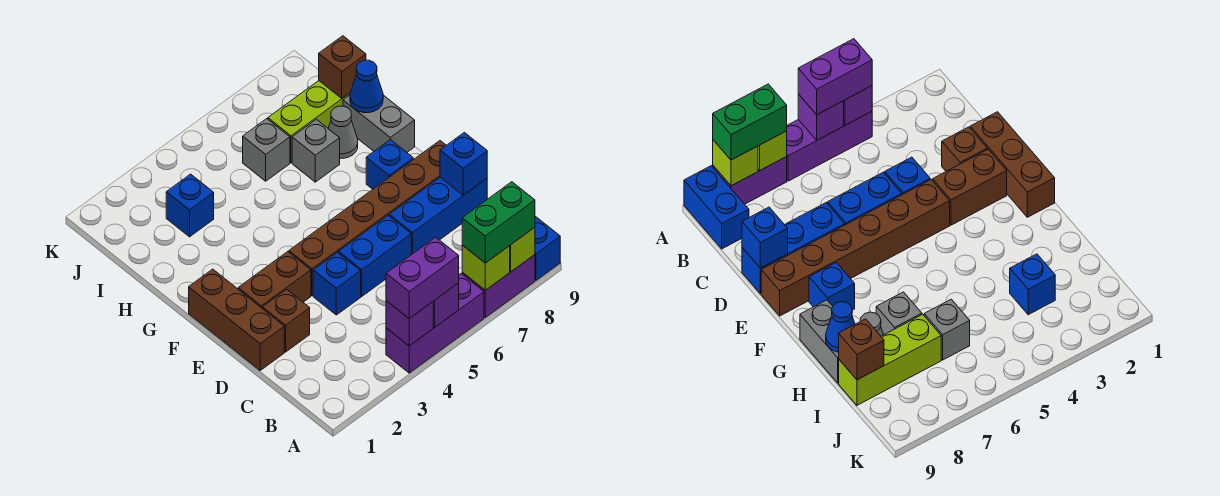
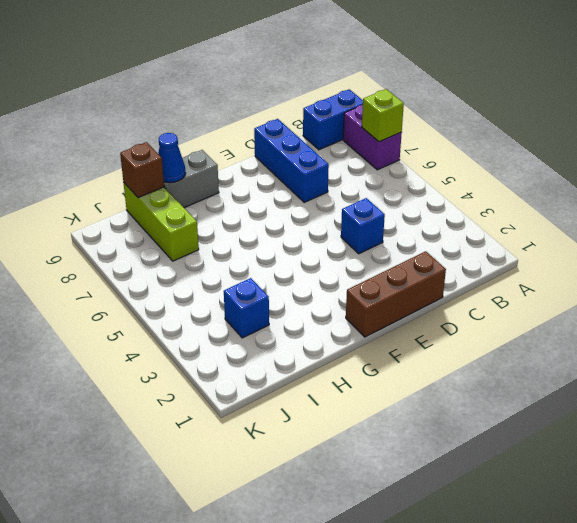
none -> purple 1x3 brick [386,274,484,373]
none -> brown 1x1 brick [262,289,310,352]
none -> blue 1x2 brick [339,215,411,296]

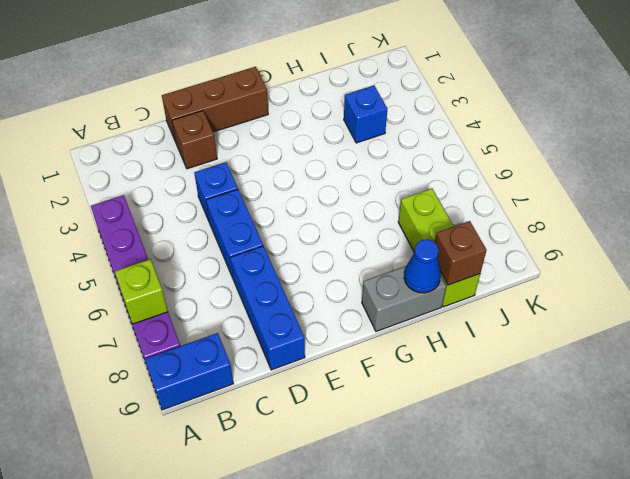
none -> brown 1x2 brick [238,252,311,308]
none -> brown 1x6 brick [289,141,446,296]
none -> blue 1x1 brick [366,140,413,189]

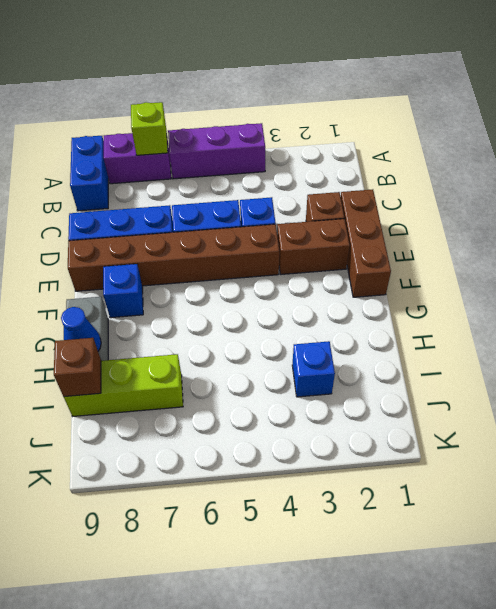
none -> grey 1x1 brick [292,119,340,182]
none -> grey 1x1 cone [328,106,358,158]
none -> grey 1x1 brick [243,119,290,181]

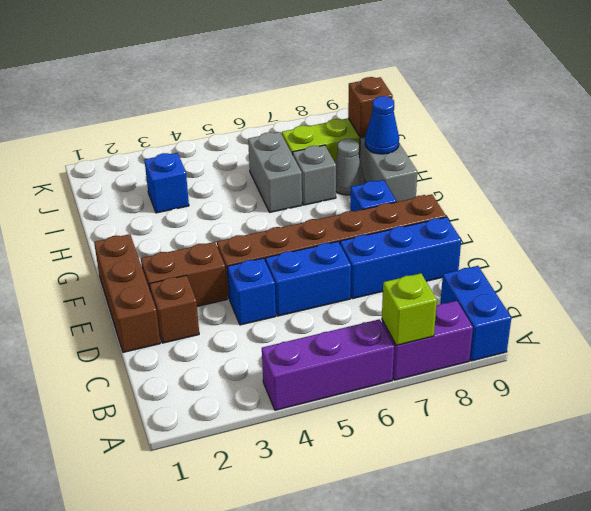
grey 1x2 brick [248,132,302,212] -> grey 1x1 brick [243,119,290,181]
none -> purple 1x1 brick [386,301,433,346]
none -> purple 1x1 brick [433,283,459,327]
none -> lime 1x1 brick [510,227,535,272]

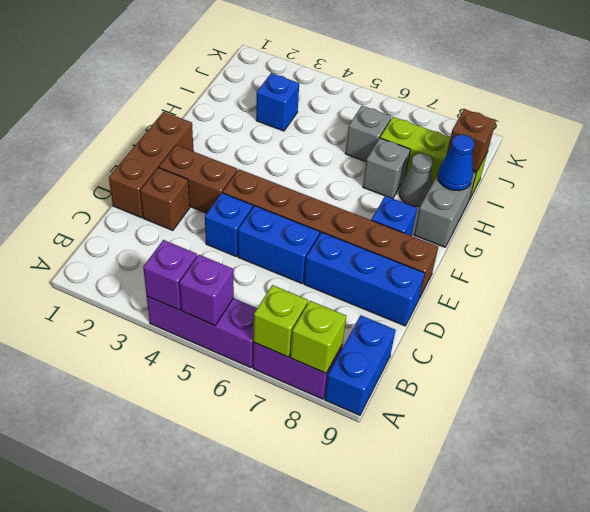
none -> blue 1x1 brick [440,133,487,195]
none -> purple 1x2 brick [386,237,459,319]
none -> green 1x2 brick [462,182,535,263]

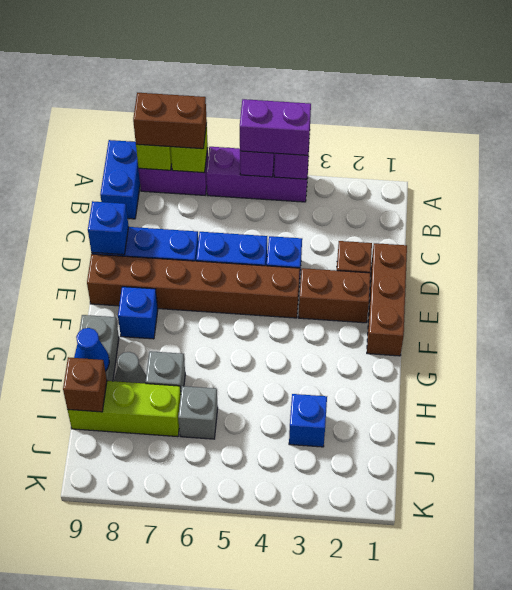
brown 1x2 brick [133,93,207,149] -> green 1x2 brick [462,182,535,263]

